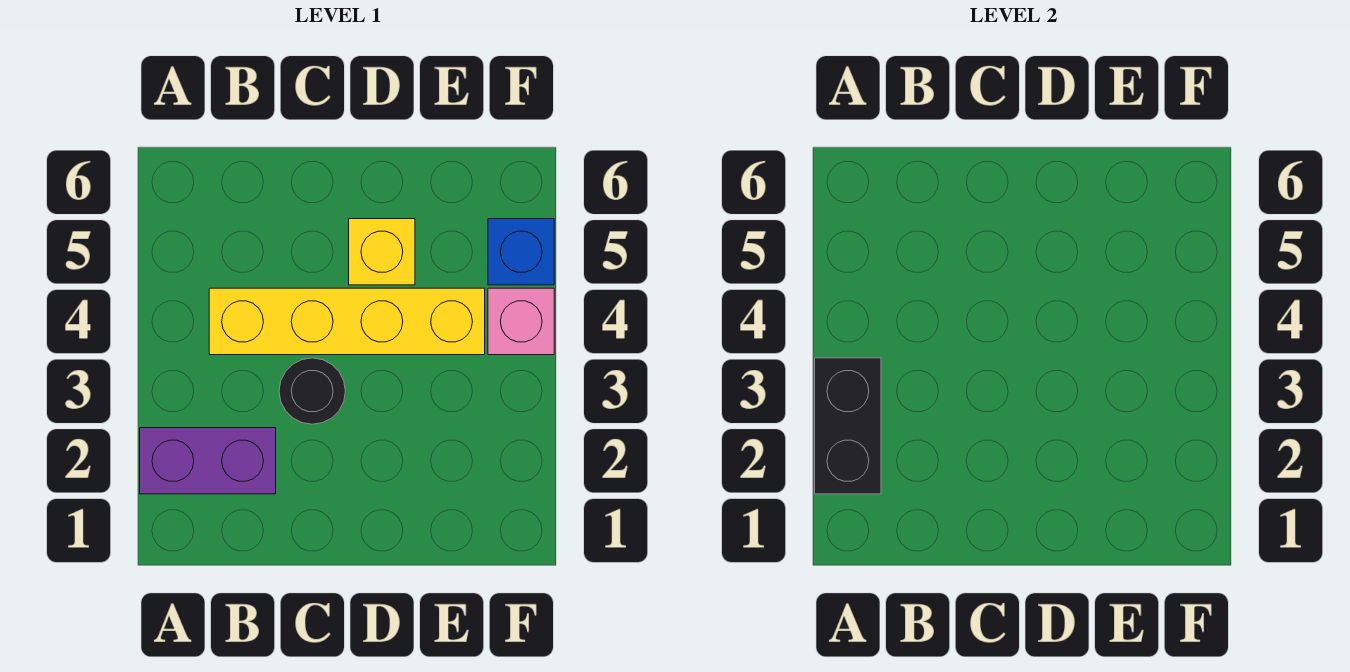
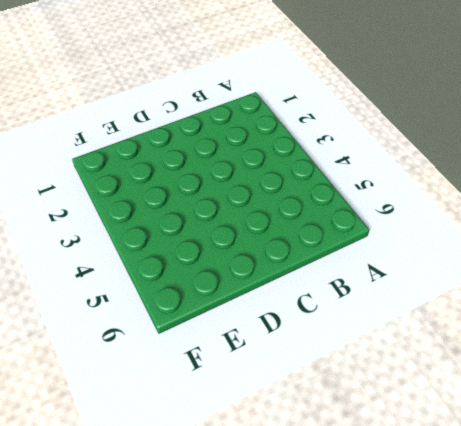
none -> purple 1x2 brick [140,428,276,494]
none -> yellow 1x4 brick [209,288,485,355]

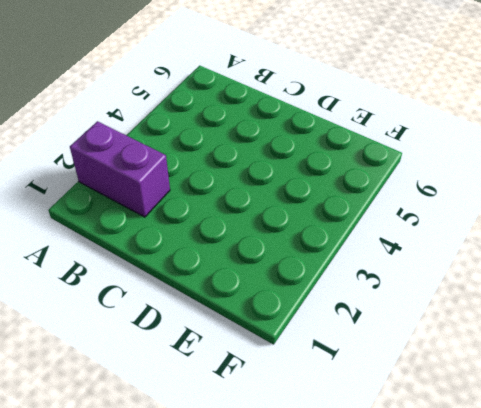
none -> yellow 1x4 brick [209,288,485,355]
none -> black 1x1 round brick [279,358,345,424]

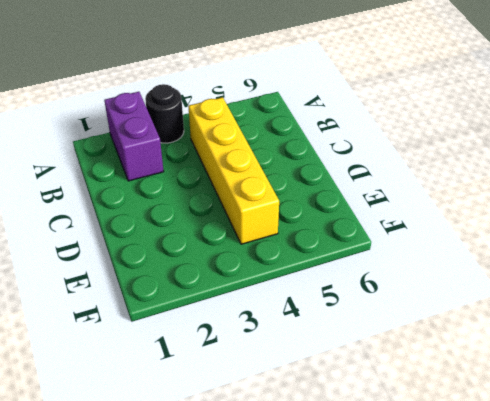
black 1x1 round brick [145,84,184,143] -> black 1x1 round brick moved to [279,358,345,424]
none -> yellow 1x1 brick [349,219,415,285]
none -> pink 1x1 brick [488,288,554,355]

